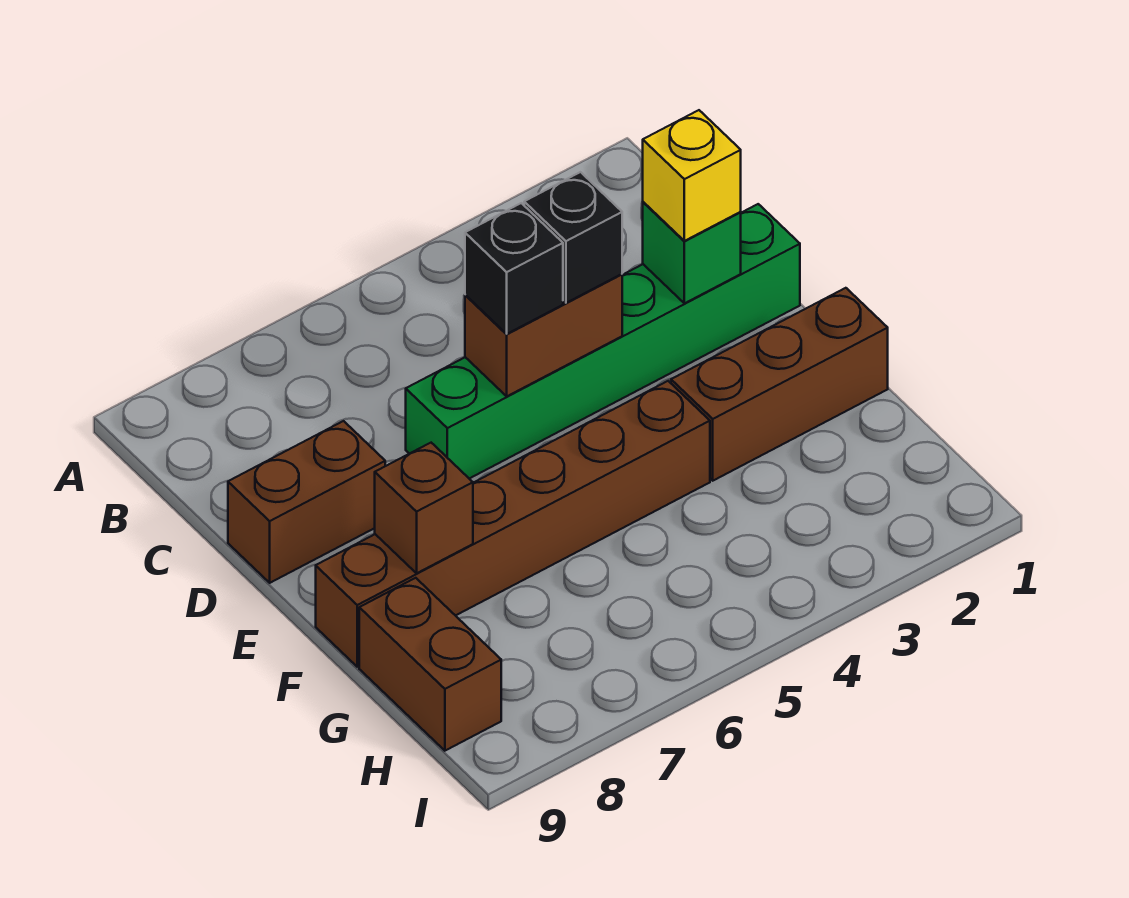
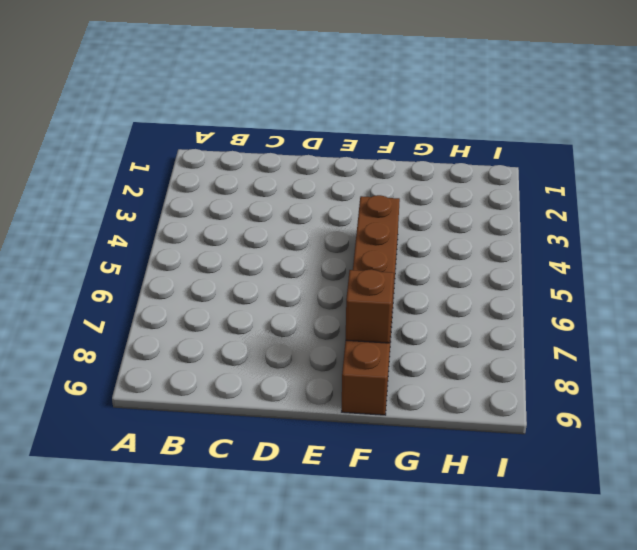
none -> green 1x6 brick [406,204,800,479]
none -> brown 1x2 brick [228,421,385,583]

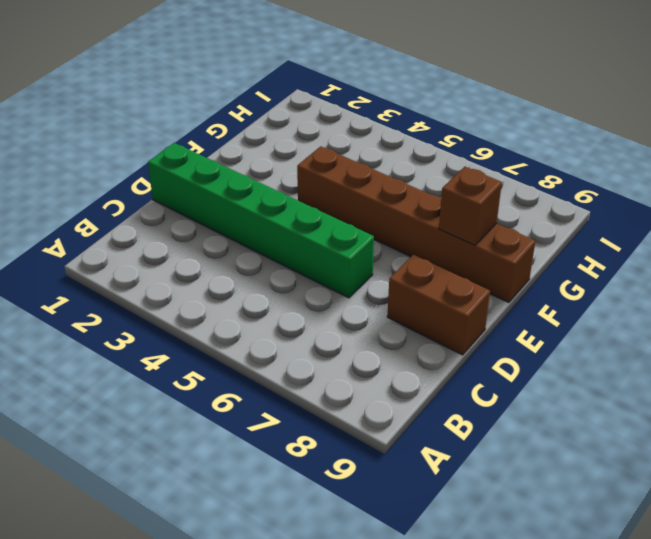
none -> brown 1x3 brick [671,288,888,481]
none -> brown 1x2 brick [359,578,501,751]

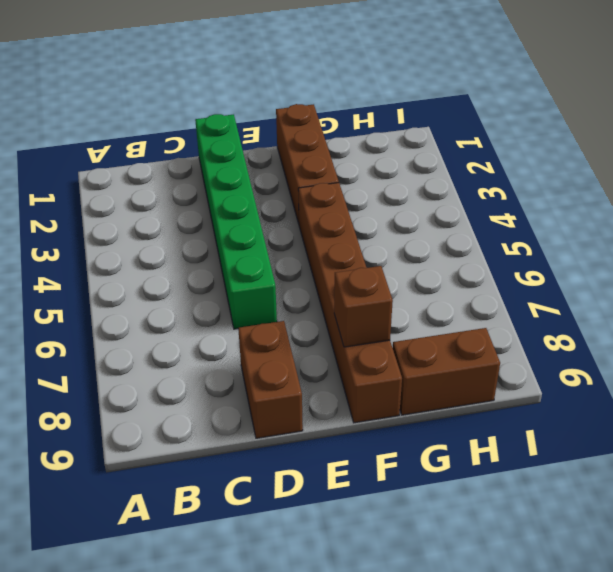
none -> green 1x1 brick [643,202,741,303]
none -> brown 1x2 brick [465,274,622,396]

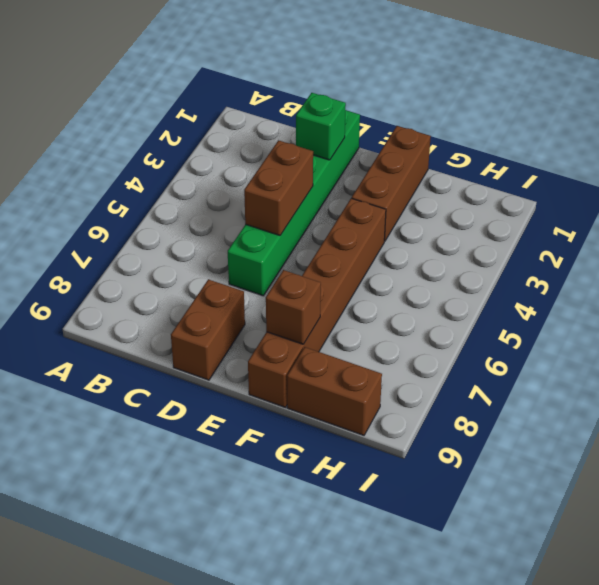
none -> yellow 1x1 brick [643,110,741,241]
none -> black 1x1 brick [524,172,622,303]

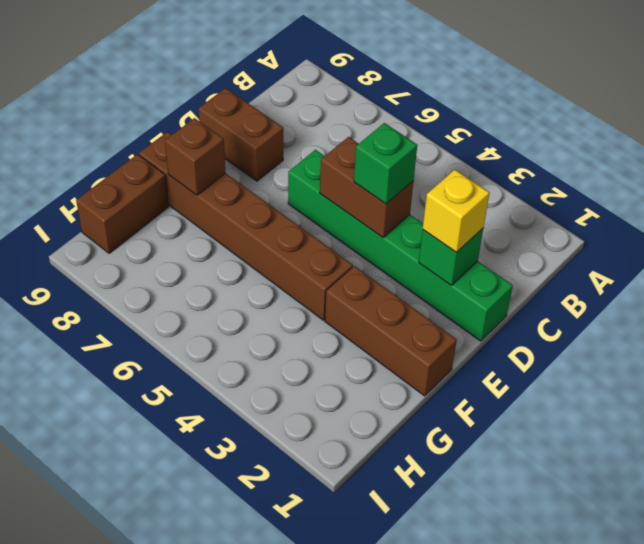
green 1x1 brick [354,123,417,204] -> black 1x1 brick [524,172,622,303]
none -> black 1x1 brick [465,203,563,334]

